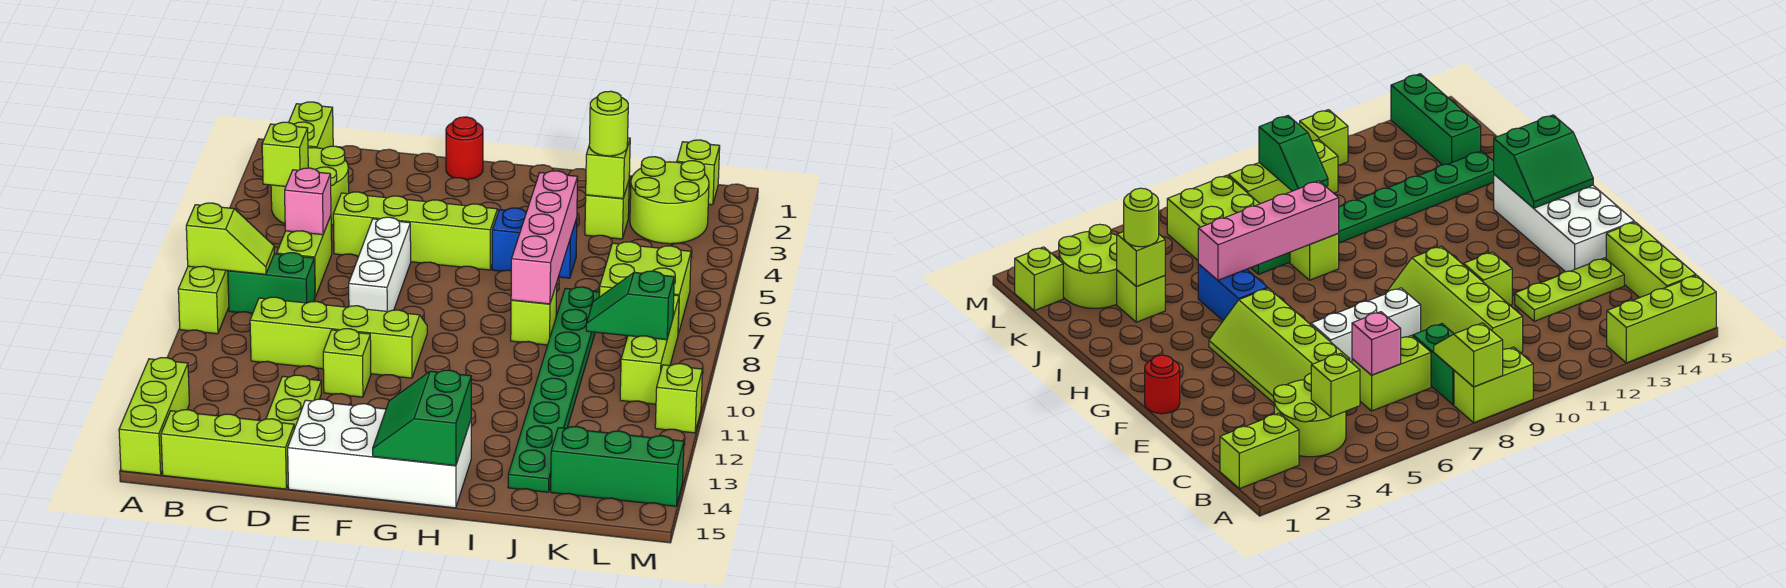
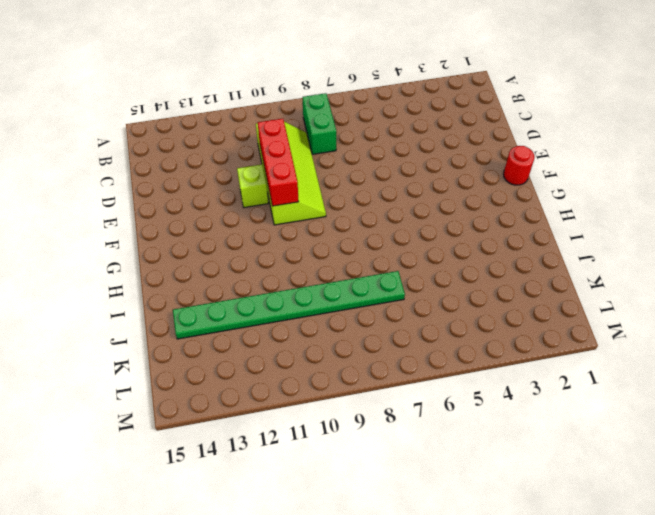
red 1x3 brick [258,119,299,206] -> none
none -> lime 1x2 brick [178,266,229,334]
none -> lime 1x3 brick [119,358,189,475]
none -> lime 1x2 brick [289,102,333,149]
none -> lime 2x2 round brick [271,146,349,225]

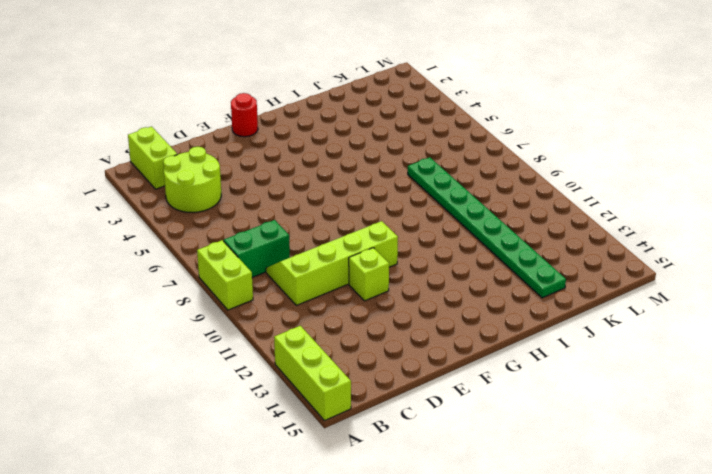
none -> lime 1x3 brick [161,410,294,489]
none -> lime 1x2 brick [277,216,332,297]
none -> lime 2x4 slope [333,192,499,270]
none -> lime 1x3 plate [266,375,321,429]

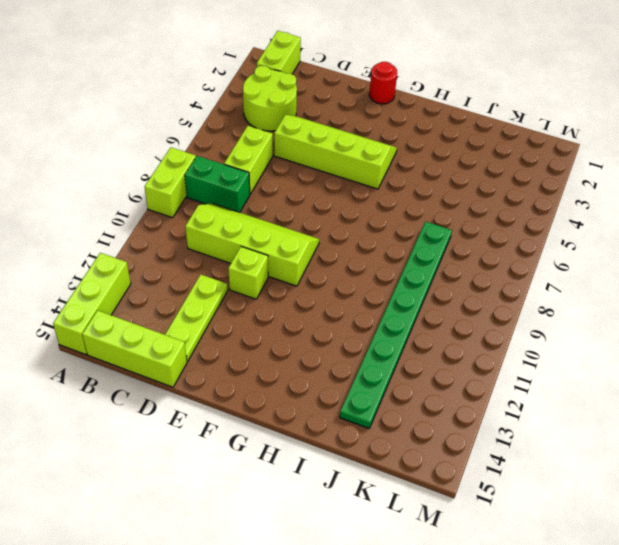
none -> white 1x3 brick [349,217,411,312]
none -> white 2x4 brick [288,399,471,508]
none -> blue 1x2 brick [492,208,577,278]
none -> lime 1x1 brick [511,284,557,345]

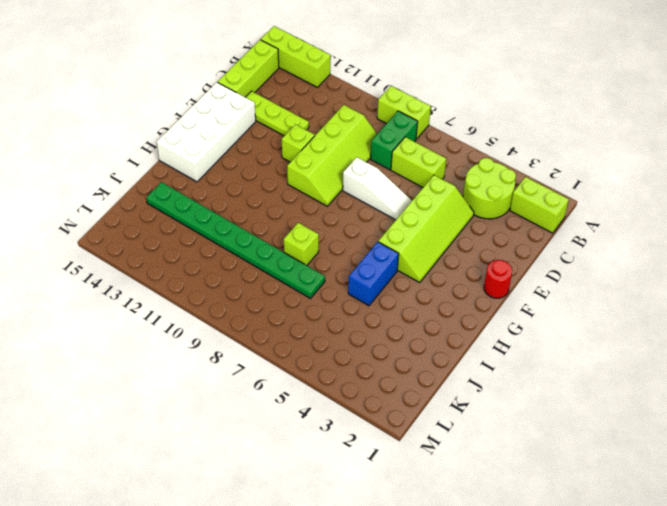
white 1x3 slope [343,157,412,220] -> white 1x3 brick [349,217,411,312]
none -> lime 1x1 brick [585,181,629,239]
none -> lime 2x2 round brick [630,157,709,244]
none -> lime 2x2 brick [599,242,691,334]
none -> green 1x3 brick [551,427,684,506]

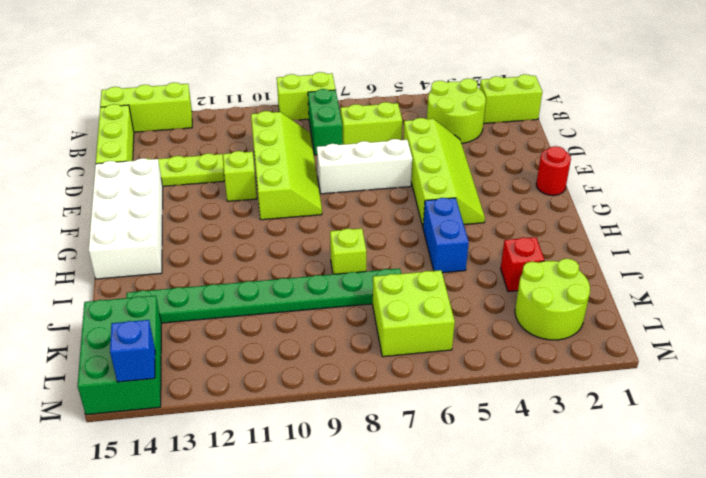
red 1x1 brick [501,237,545,292] -> lime 1x1 brick [585,181,629,239]
green 2x3 brick [78,296,161,415] -> green 1x3 brick [551,427,684,506]
blue 1x1 brick [110,320,155,382] -> none
none -> lime 1x1 brick [677,140,720,205]
none -> lime 1x3 brick [620,295,679,404]
none -> lime 1x1 brick [655,364,702,433]
none -> lime 1x2 slope [186,203,274,274]

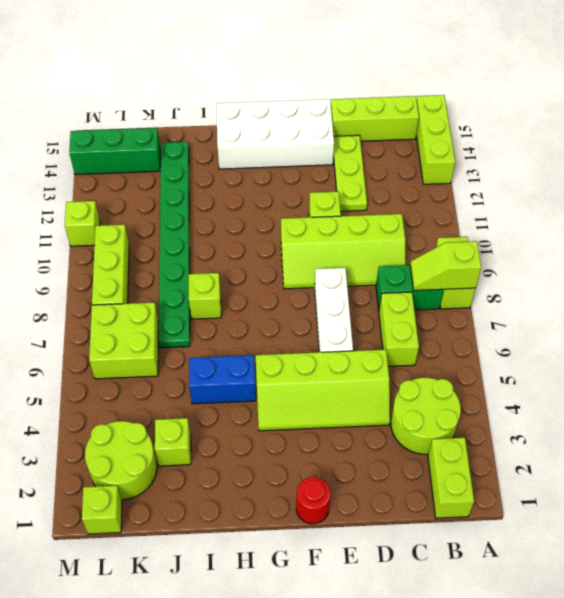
none -> lime 1x1 brick [262,122,308,186]
none -> pink 1x1 brick [285,168,331,235]
none -> green 2x2 slope [373,370,471,466]
none -> pink 1x4 brick [511,171,578,304]

